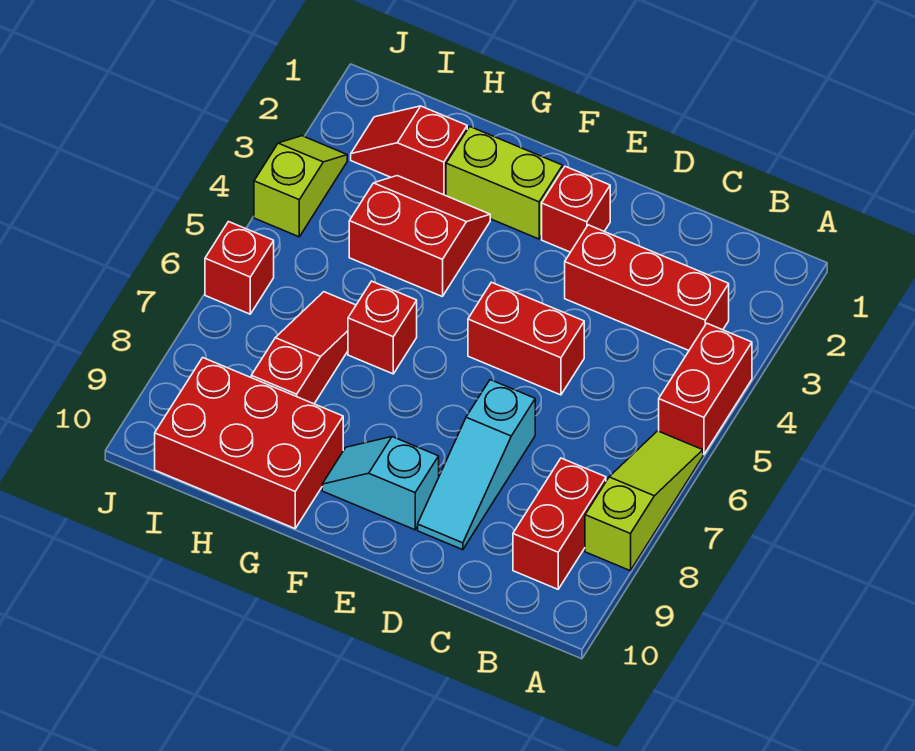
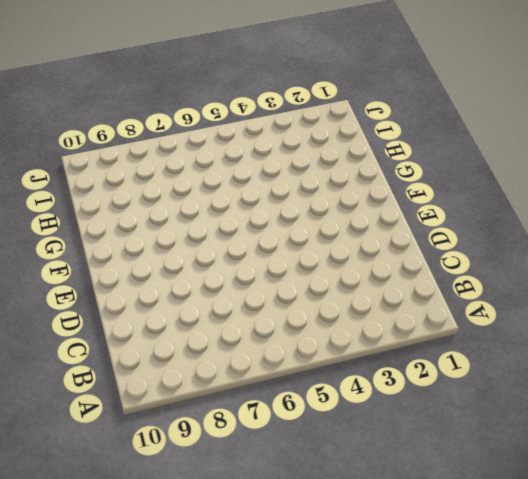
none -> red 1x2 brick [659,323,752,455]
none -> lime 1x3 slope [585,431,703,571]
none -> red 1x3 brick [565,225,729,350]

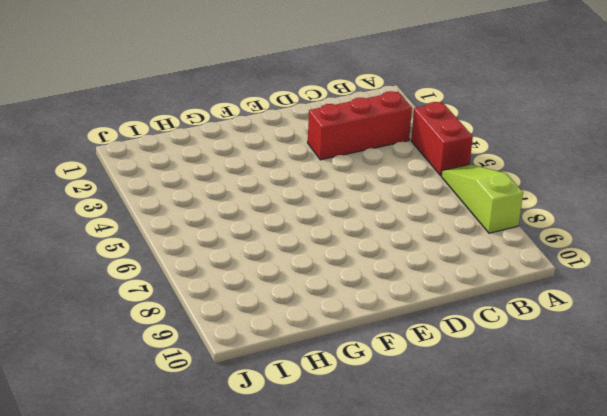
none -> red 1x2 brick [513,458,606,589]
none -> red 1x2 brick [468,282,584,395]
none -> cyan 1x3 slope [418,380,535,550]

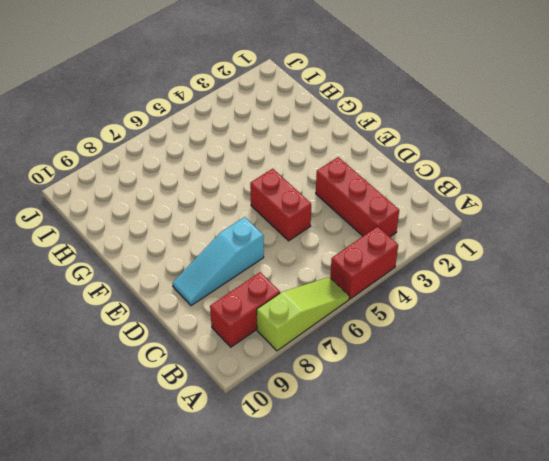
none -> red 1x1 brick [542,166,610,252]
none -> cyan 1x2 slope [322,437,439,530]
none -> lime 1x2 brick [446,127,563,239]

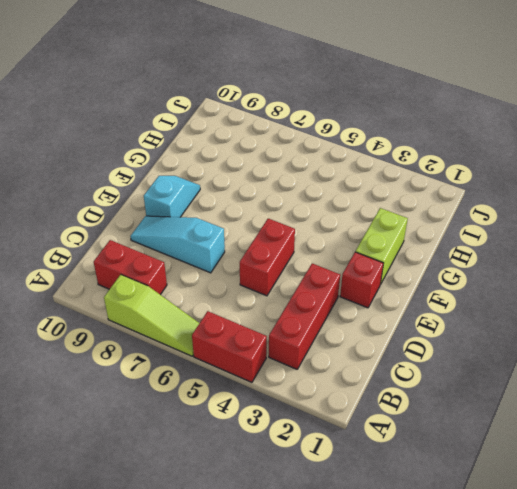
none -> red 2x2 slope [349,176,490,297]
none -> red 1x1 brick [348,281,417,374]
none -> red 2x3 brick [155,358,343,528]

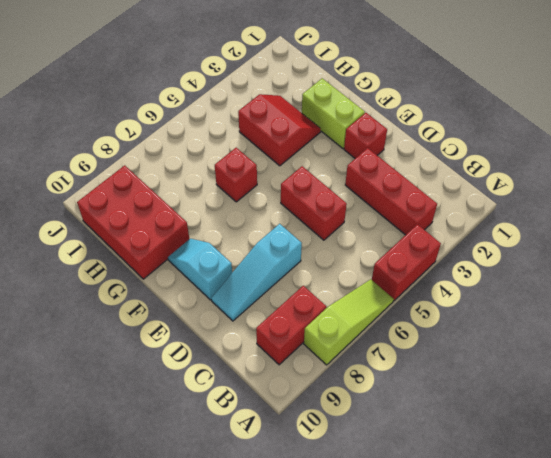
none -> red 1x2 slope [351,106,467,196]
none -> red 1x3 slope [251,292,356,404]
none -> lime 1x2 slope [254,136,347,237]

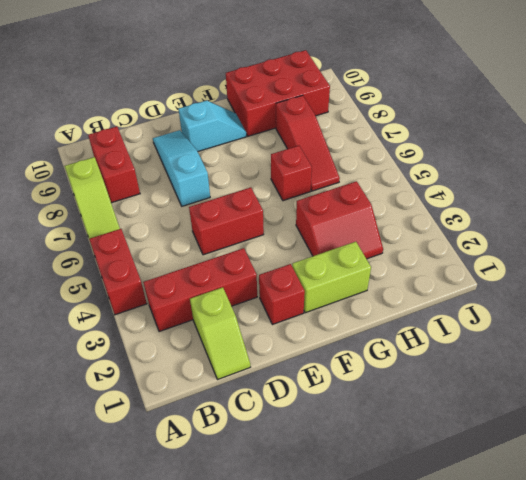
lime 1x2 slope [190,287,250,380] -> lime 1x2 slope moved to [254,136,347,237]
none -> red 1x2 slope [351,106,467,196]
none -> red 1x1 brick [205,222,274,314]

